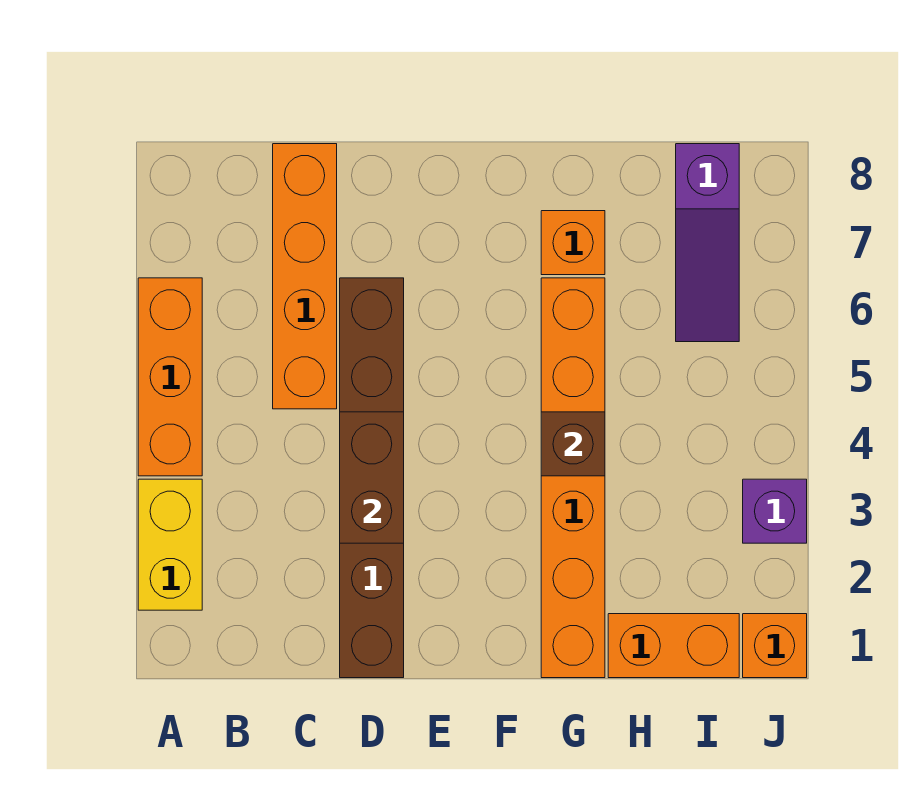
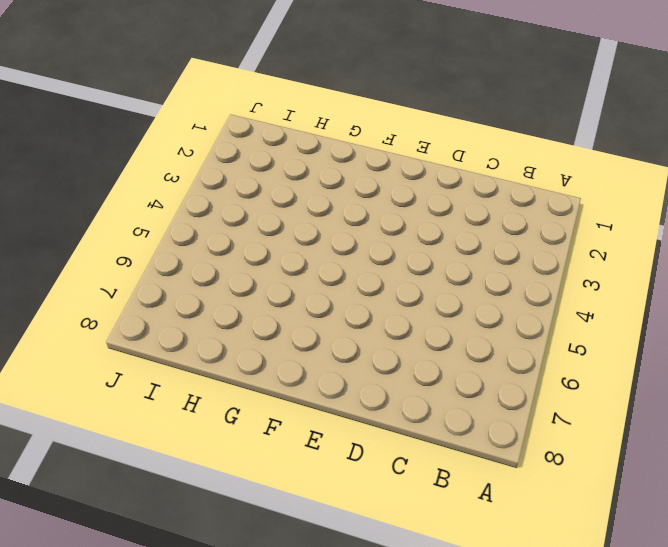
none -> yellow 1x2 brick [138,479,202,610]
none -> orange 1x3 brick [138,278,202,476]
none -> orange 1x4 brick [273,144,337,409]

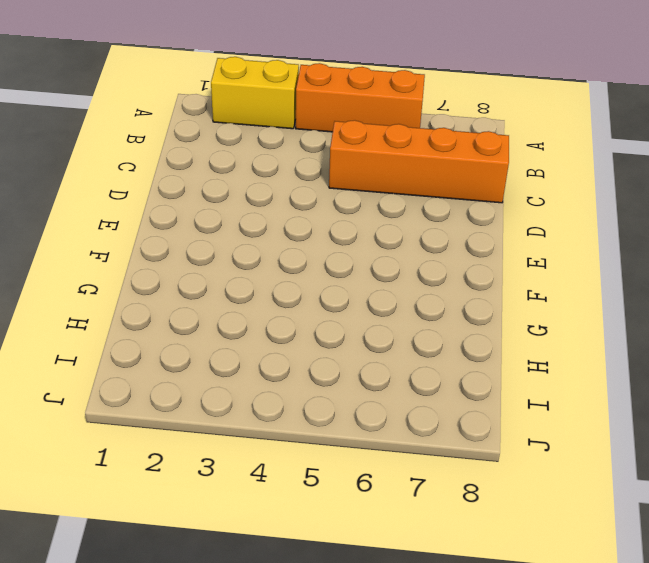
none -> brown 1x6 brick [340,278,404,678]
none -> orange 1x6 brick [541,278,605,678]
none -> orange 1x1 brick [541,211,605,275]

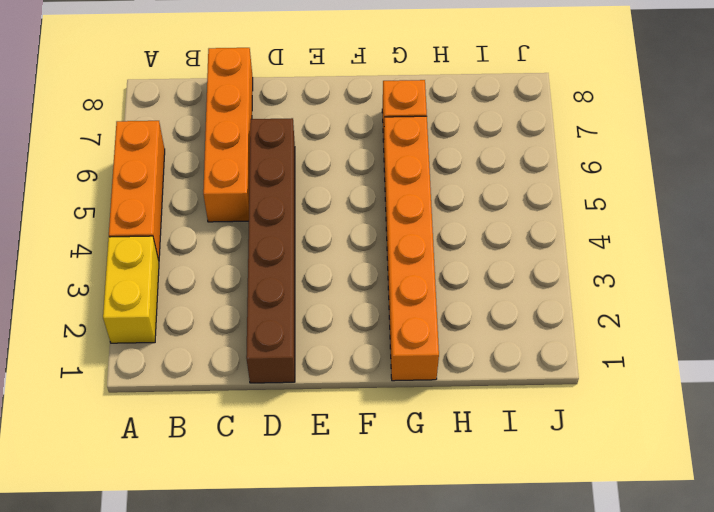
none -> orange 1x2 brick [608,614,739,678]
none -> purple 1x3 slope [676,144,739,342]
none -> orange 1x1 brick [743,614,807,678]

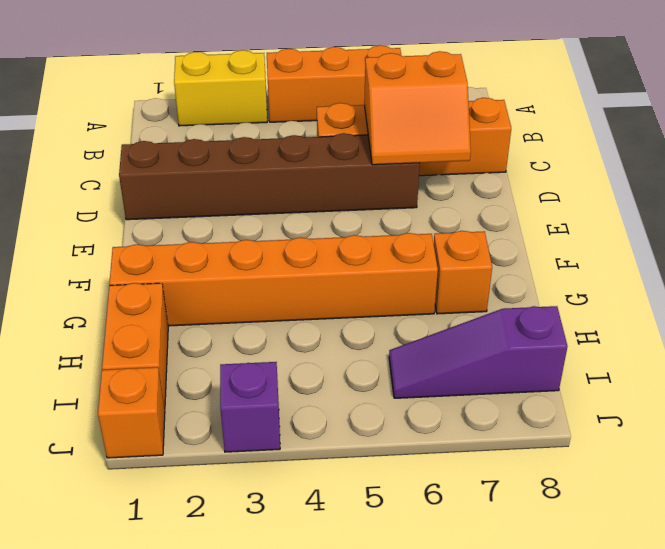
orange 2x2 slope [364,51,471,165] -> none
none -> brown 1x2 brick [340,412,404,543]
none -> brown 1x1 brick [541,412,605,476]

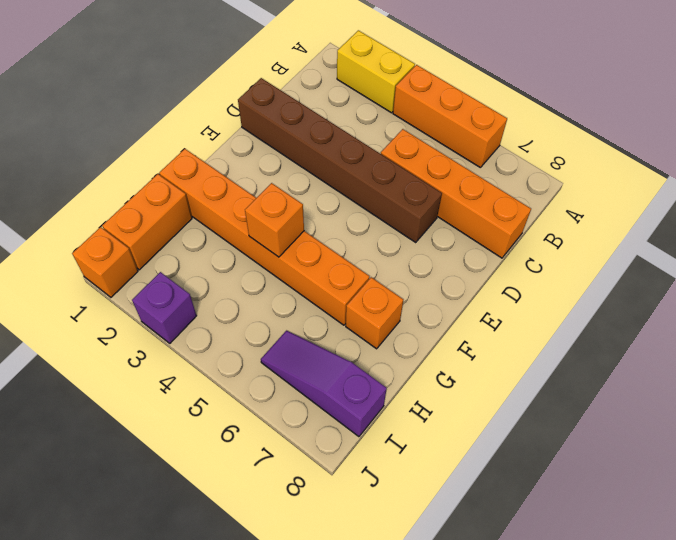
orange 1x1 brick [245,183,304,257] -> brown 1x1 brick [541,412,605,476]
none -> brown 1x2 brick [340,412,404,543]

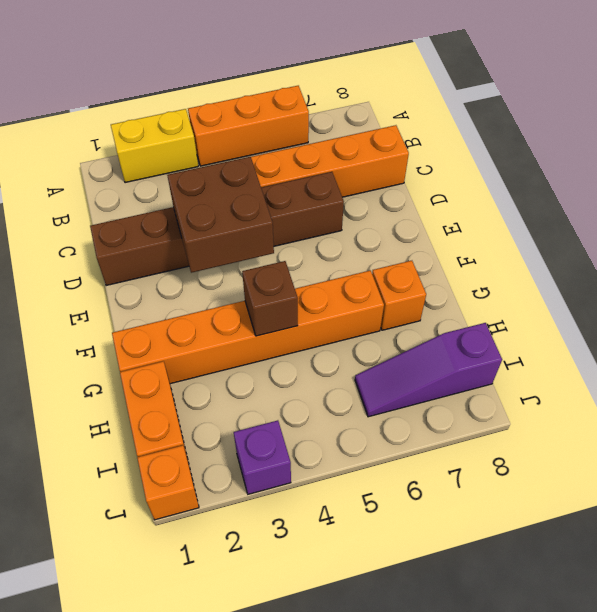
brown 2x2 brick [167,157,274,273] -> brown 1x2 brick [340,412,404,543]

